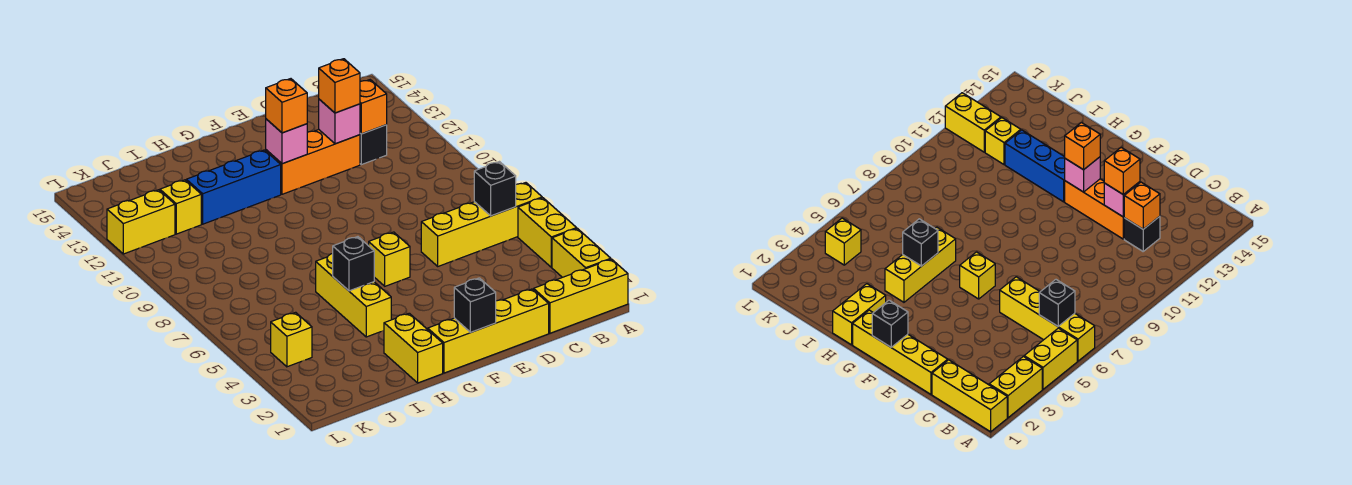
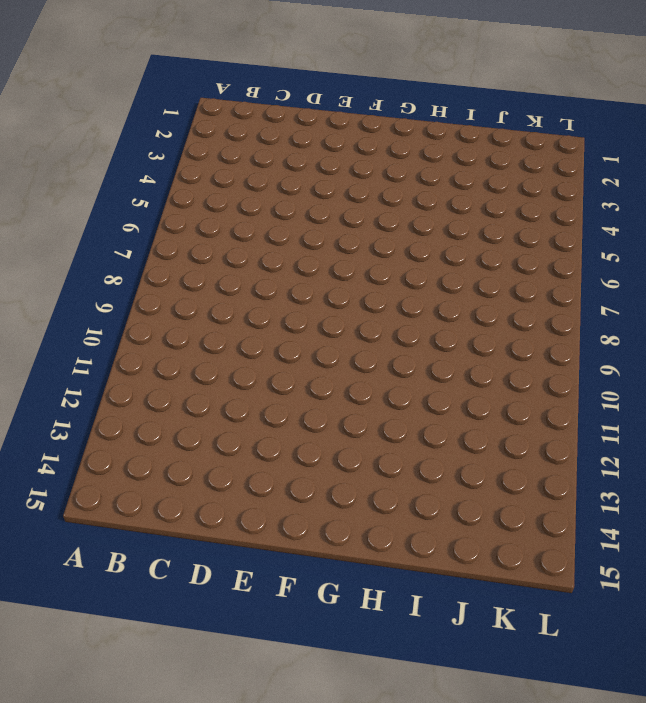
none -> yellow 1x3 brick [534,259,628,333]
none -> yellow 1x2 brick [552,228,611,277]
none -> yellow 1x2 brick [518,198,577,267]

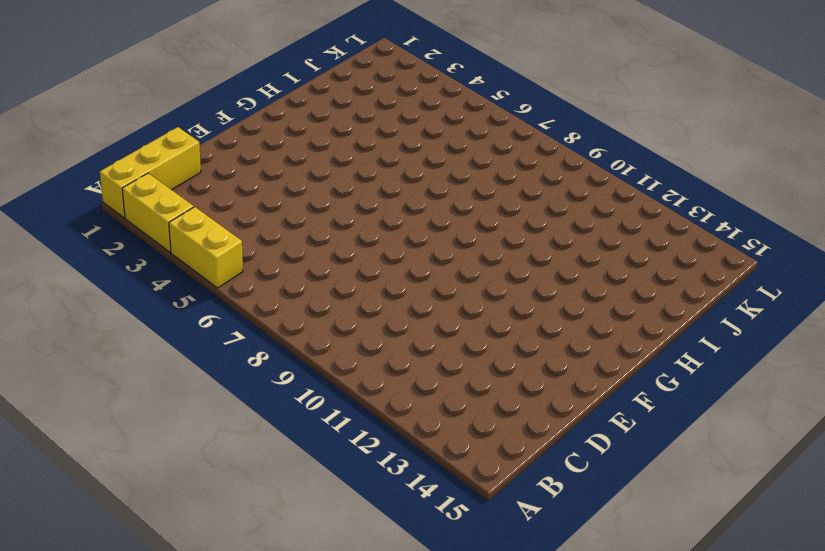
none -> yellow 1x4 brick [421,183,542,266]
none -> black 1x1 brick [360,125,387,165]
none -> yellow 1x4 brick [428,289,549,373]

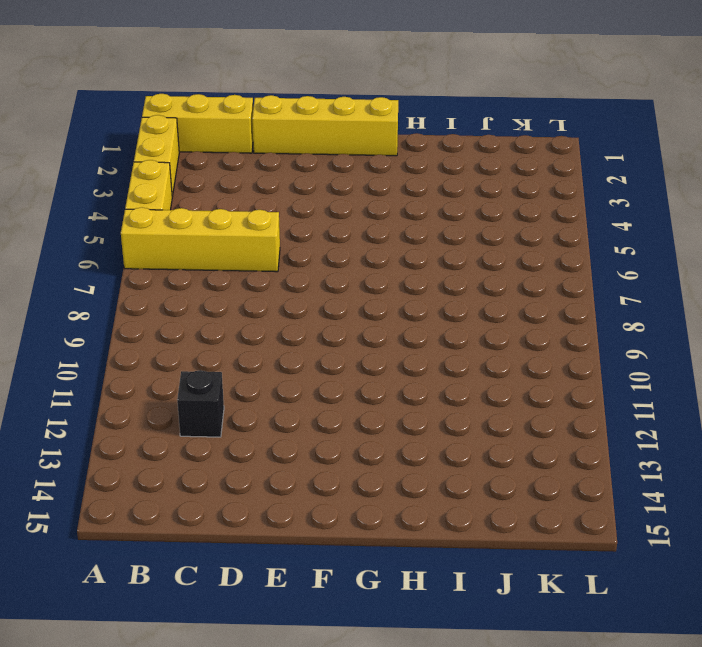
none -> orange 1x3 brick [266,130,360,194]
none -> yellow 1x1 brick [369,232,410,286]
none -> blue 1x3 brick [186,150,281,224]

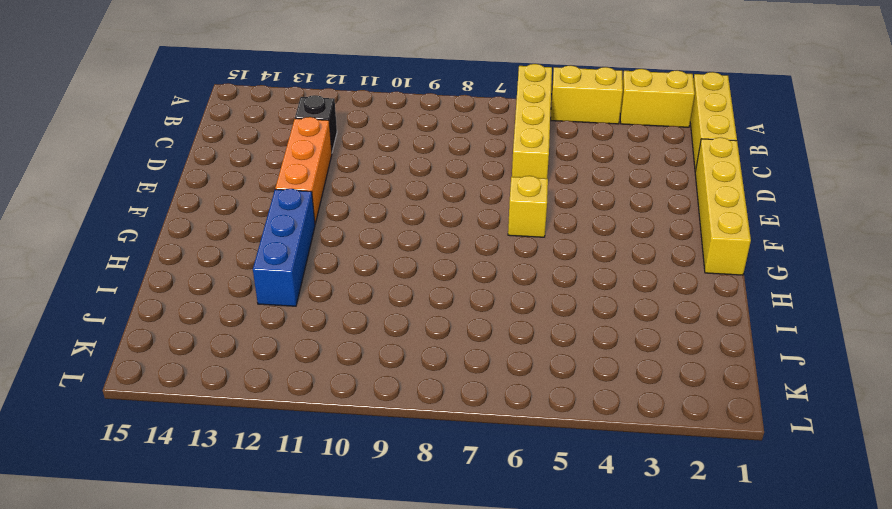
none -> yellow 1x2 brick [384,313,443,383]
none -> yellow 1x3 brick [316,254,391,337]
none -> yellow 1x1 brick [160,180,201,234]

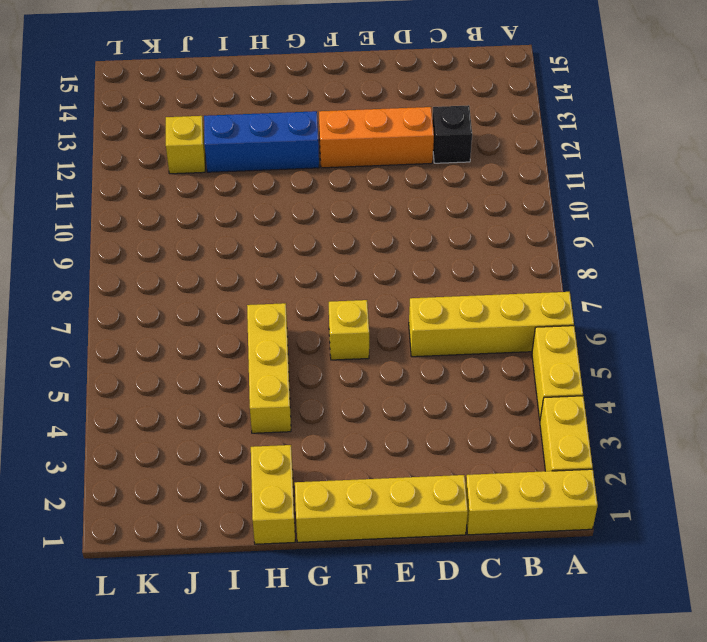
none -> yellow 1x1 brick [271,312,312,367]
none -> yellow 1x2 brick [107,190,175,254]
none -> black 1x1 brick [474,162,516,216]

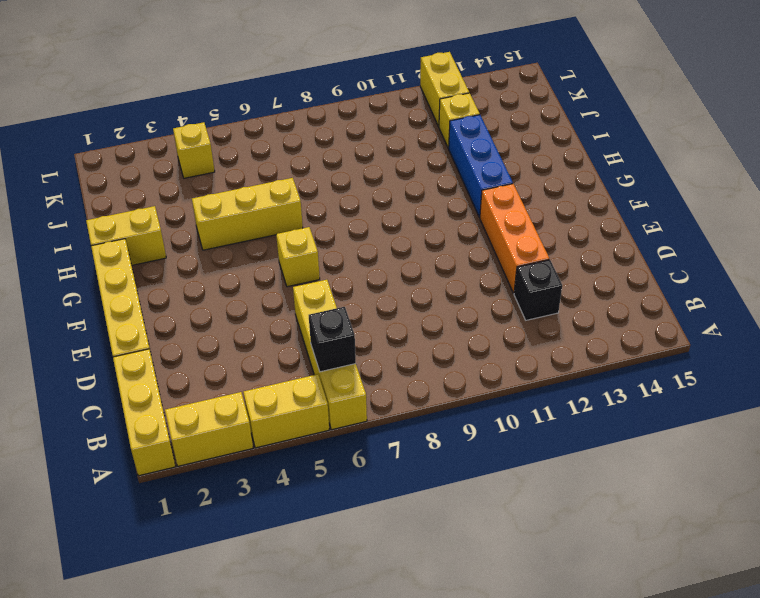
none -> orange 1x1 brick [360,80,387,134]
none -> pink 1x1 brick [319,99,360,144]
none -> black 1x1 brick [454,278,496,332]

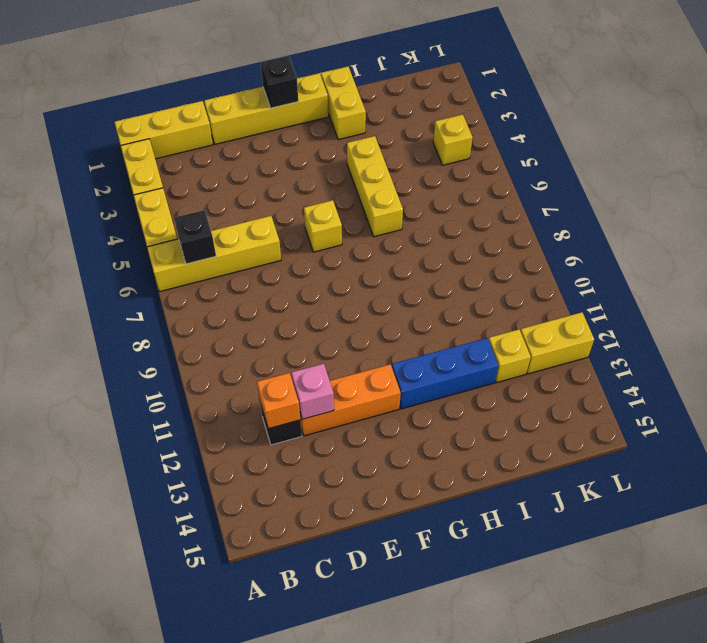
none -> pink 1x1 brick [266,119,307,164]
none -> black 1x1 brick [332,237,374,291]
none -> orange 1x1 brick [319,59,360,113]

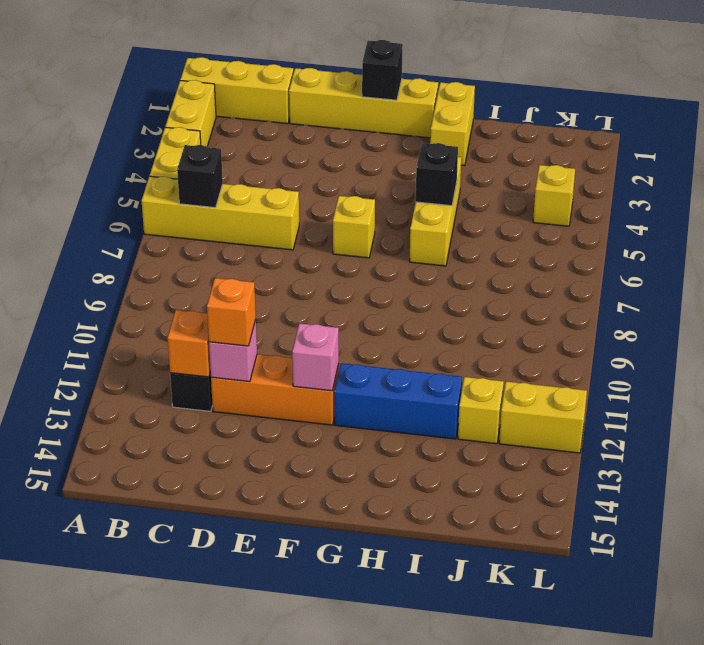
none -> orange 1x1 brick [266,79,307,133]

